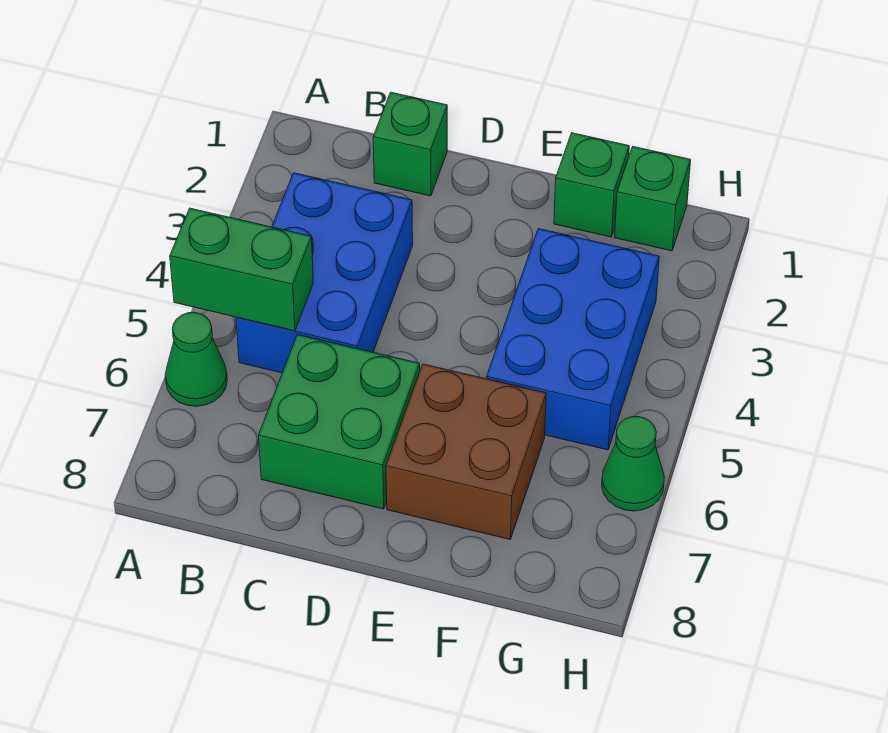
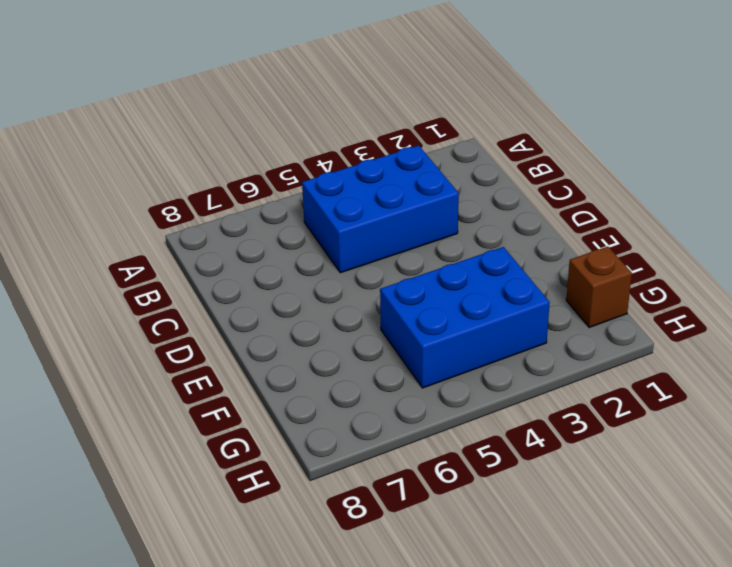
brown 1x1 brick [566,247,632,327] -> green 1x1 brick [615,147,691,251]
none -> green 1x1 cone [165,312,227,406]
none -> green 1x1 brick [373,92,447,196]

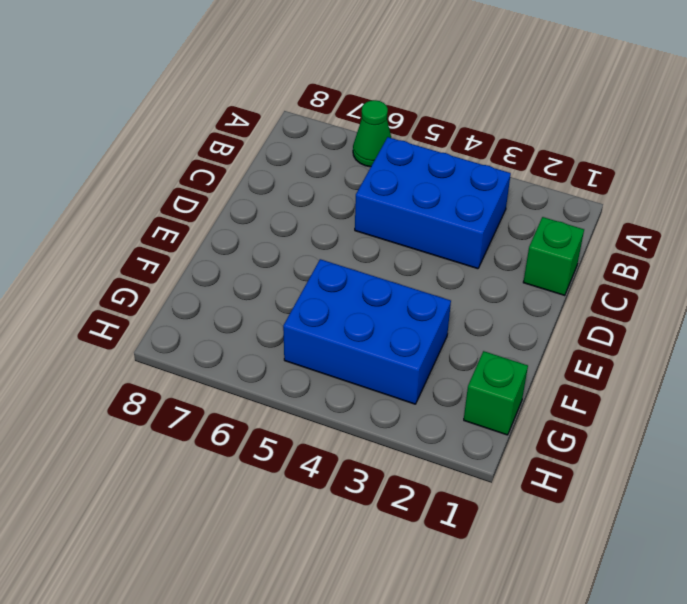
none -> green 2x2 brick [259,335,420,509]
none -> brown 2x2 brick [386,364,546,539]

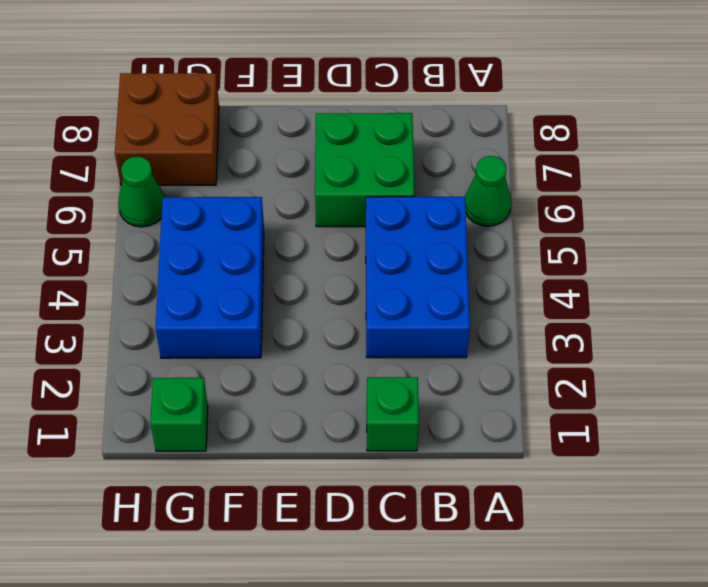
brown 2x2 brick [115,73,219,185] -> brown 2x2 brick moved to [386,364,546,539]
none -> green 1x1 brick [554,133,629,237]
none -> green 1x2 brick [170,208,313,331]

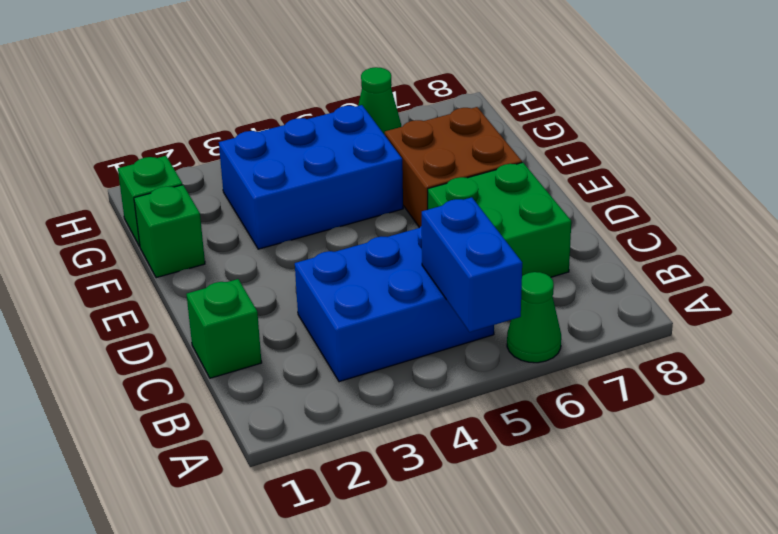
blue 1x2 brick [422,197,522,332] -> green 1x2 brick [170,208,313,331]

